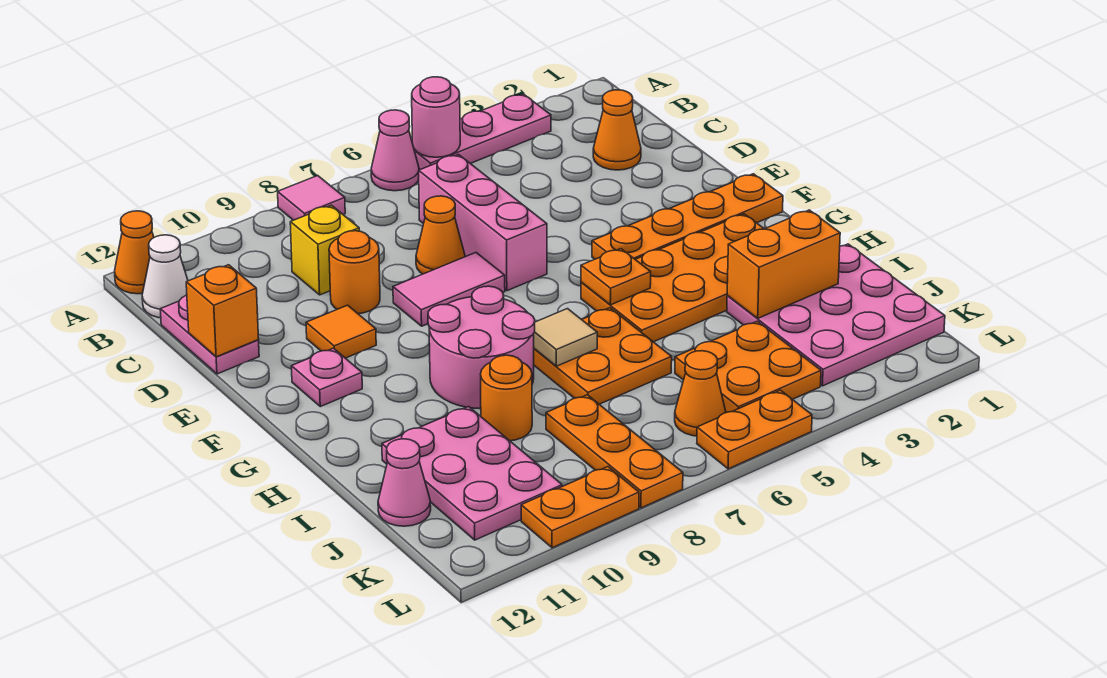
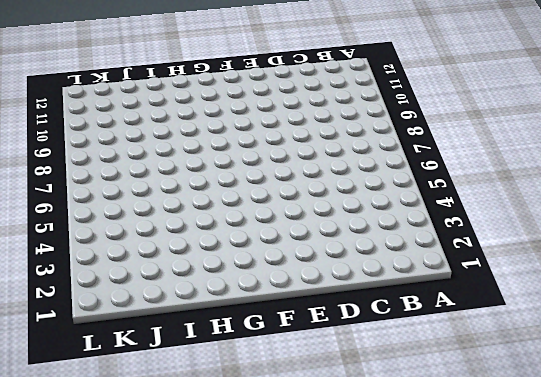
none -> pink 1x3 plate [411,94,551,170]
none -> pink 1x1 cone [371,110,419,191]
none -> pink 1x1 tile [278,176,345,220]
none -> orange 1x1 cone [115,211,154,294]

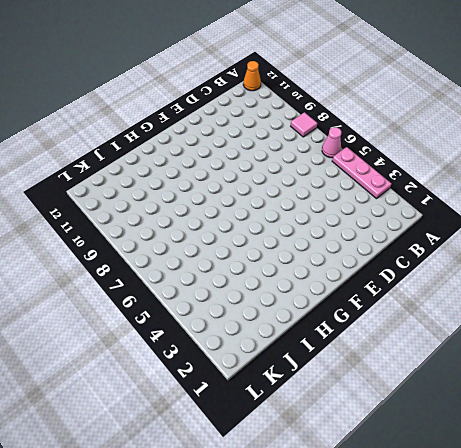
none -> white 1x1 cone [142,235,188,318]
none -> orange 1x1 cone [593,90,641,170]
none -> pink 1x3 brick [419,154,547,291]
none -> yellow 1x1 brick [290,205,359,295]

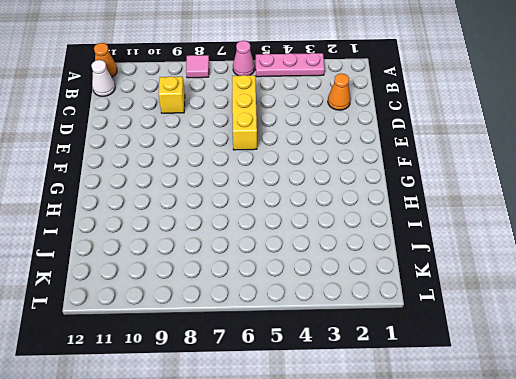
yellow 1x3 brick [232,75,257,150] -> pink 1x3 brick [419,154,547,291]
none -> pink 1x2 plate [160,295,259,374]
none -> orange 1x1 cone [416,196,465,274]
none -> orange 1x1 round brick [329,231,380,314]
none -> pink 1x2 tile [393,253,505,326]

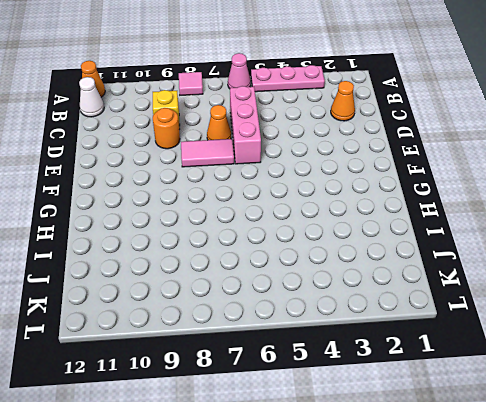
none -> pink 1x2 plate [160,295,259,374]
none -> orange 1x1 tile [306,305,376,358]
none -> orange 1x4 plate [592,174,783,259]
none -> pink 1x1 plate [291,348,362,407]

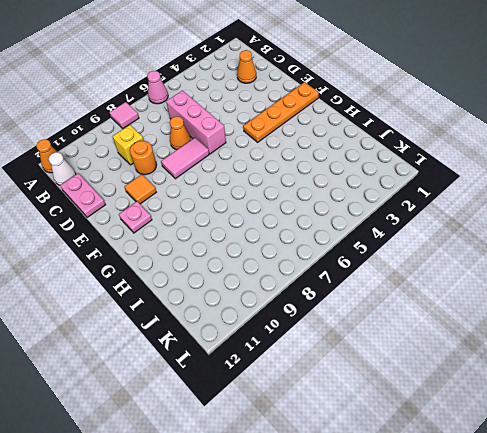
none -> pink 1x3 plate [411,94,551,170]
none -> orange 2x4 plate [581,214,764,342]
none -> pink 2x2 round brick [428,286,535,409]
none -> orange 2x2 plate [534,308,672,404]

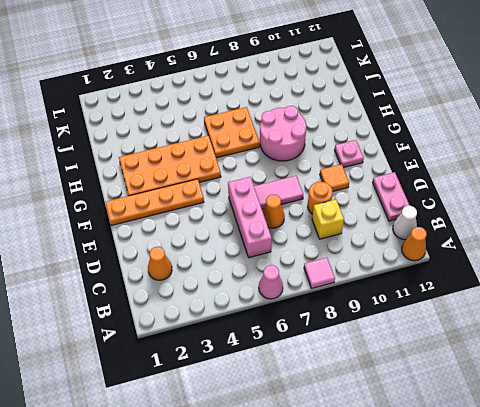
none -> pink 1x3 plate [411,94,551,170]
none -> pink 3x3 plate [727,244,945,386]
none -> orange 1x1 round brick [481,355,532,441]
none -> pink 2x3 plate [382,407,562,540]

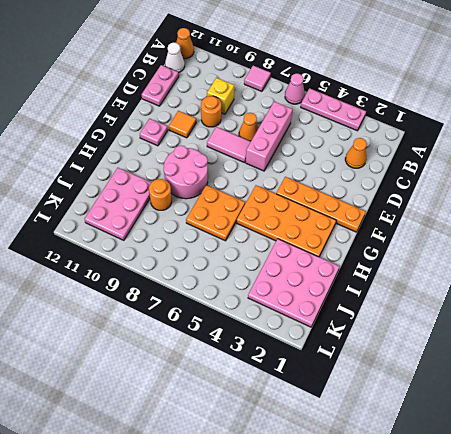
none -> orange 2x2 plate [675,321,821,413]
none -> orange 1x3 plate [546,395,683,508]
none -> pink 1x1 cone [378,439,431,526]
none -> orange 1x1 cone [675,351,726,436]

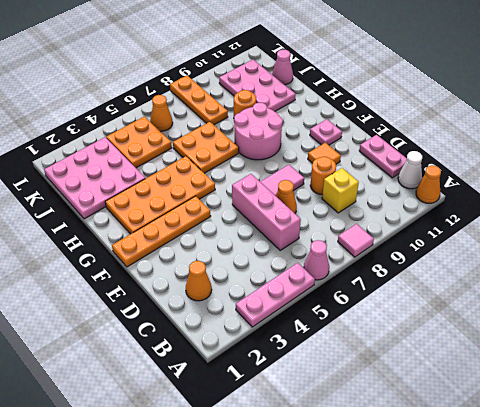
none -> orange 1x2 plate [697,390,812,469]
none -> orange 1x2 plate [521,467,639,548]
none -> pink 1x1 round brick [412,77,460,157]
none -> orange 1x1 brick [186,265,259,357]

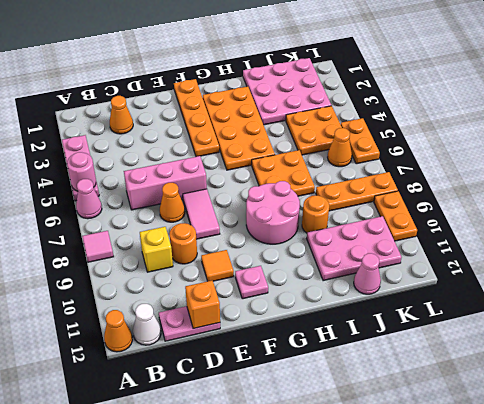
none -> orange 1x1 plate [581,249,651,305]
none -> tan 1x1 tile [534,309,597,366]
none -> orange 1x2 brick [727,210,840,318]

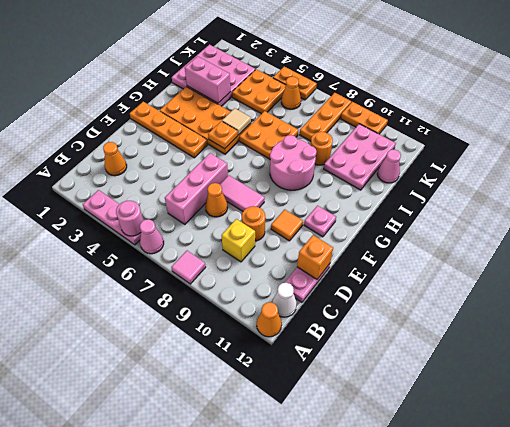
tan 1x1 tile [222,108,251,135] -> tan 1x1 tile moved to [534,309,597,366]
pink 1x2 brick [185,56,231,103] -> orange 1x2 brick [727,210,840,318]

